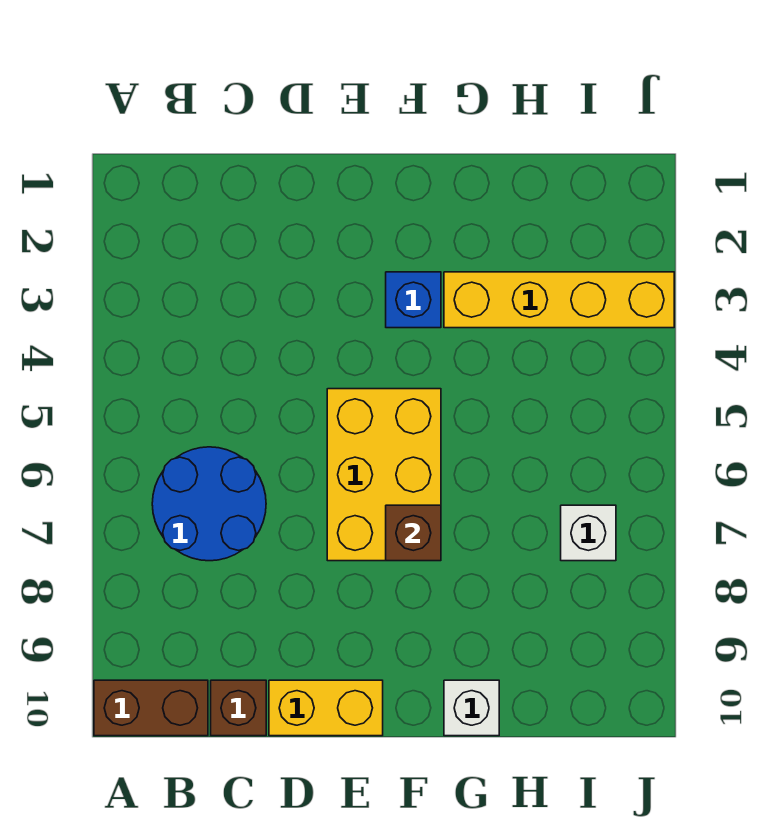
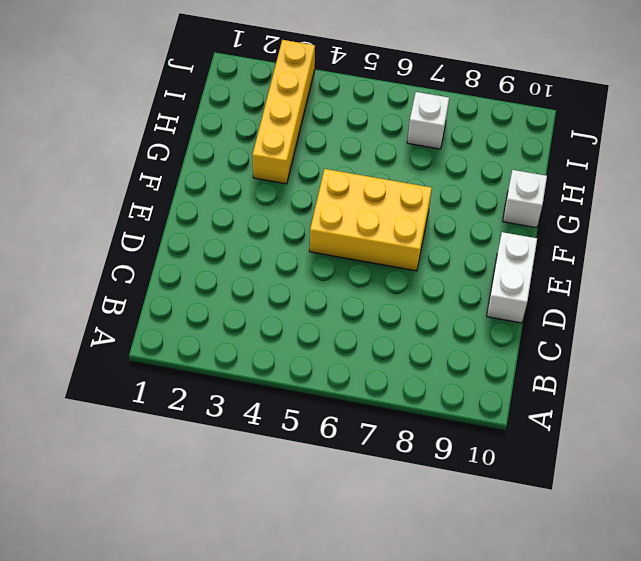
white 1x2 brick [487,232,537,323] -> yellow 1x2 brick [269,680,383,736]
none -> brown 1x2 brick [94,680,208,736]
none -> blue 2x2 round brick [152,447,266,561]

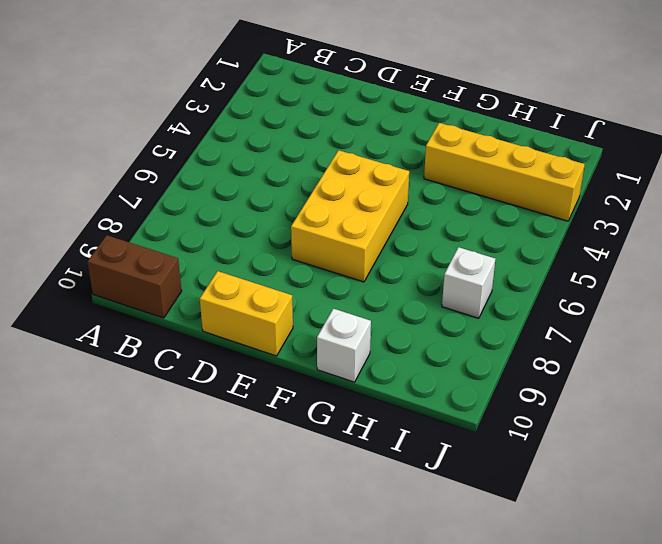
none -> blue 2x2 round brick [152,447,266,561]
none -> brown 1x1 brick [211,680,266,736]

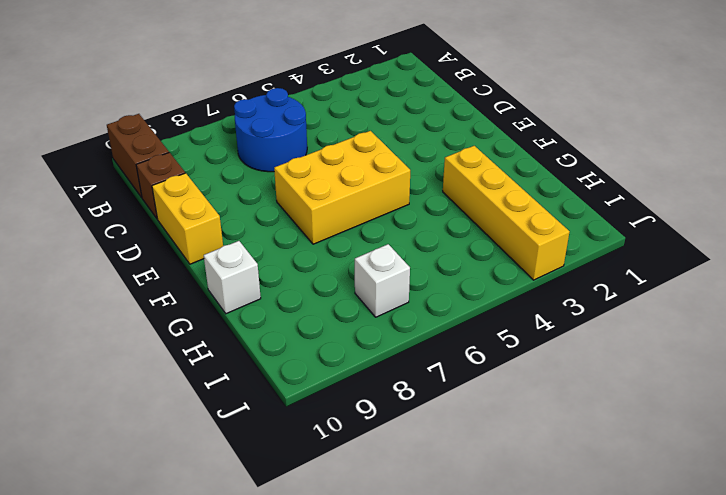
none -> blue 1x1 brick [386,272,441,328]
none -> brown 1x1 brick [386,505,441,561]

